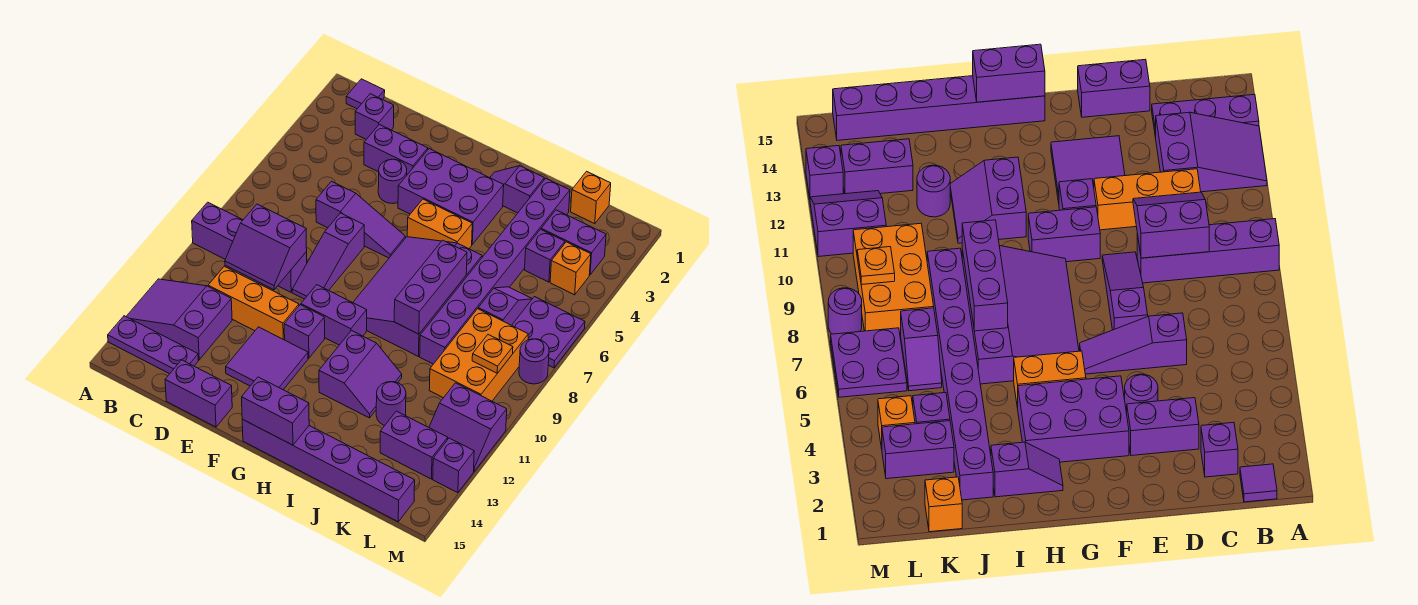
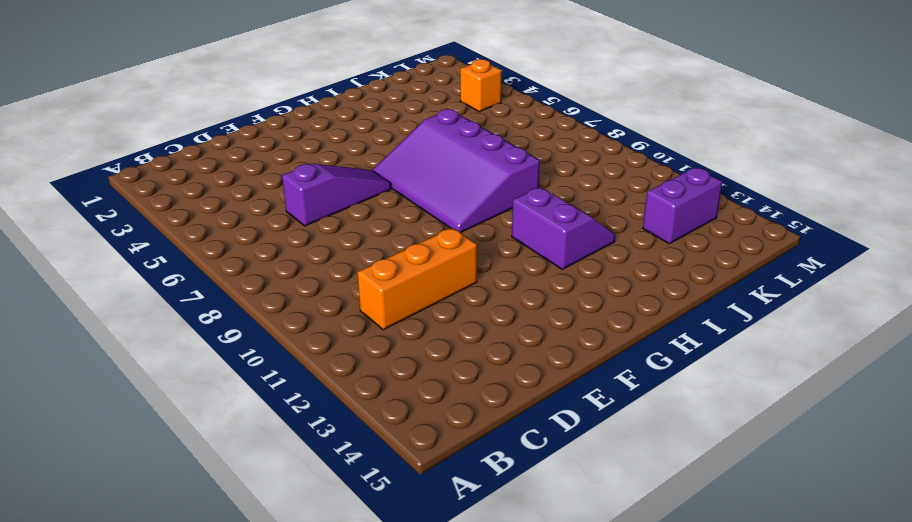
none -> purple 1x4 brick [192,202,307,292]
none -> purple 2x3 slope [126,279,232,360]
none -> purple 1x3 plate [108,316,198,374]
none -> purple 1x1 tile [346,79,385,109]

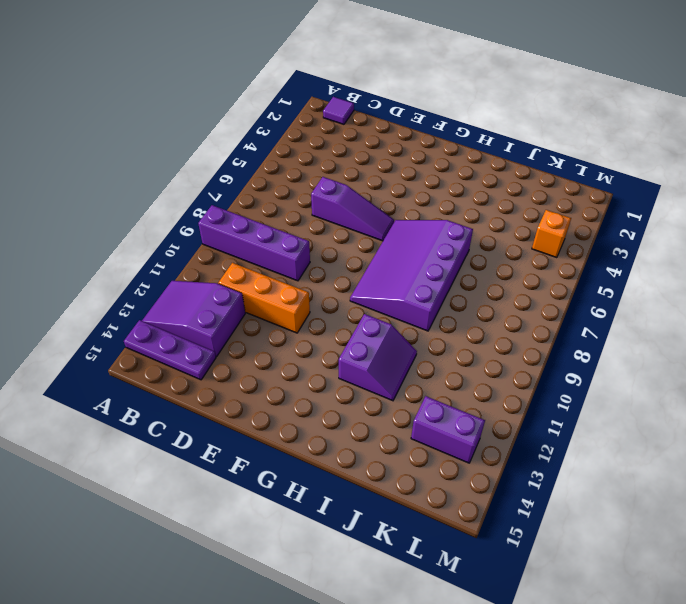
none -> purple 1x1 brick [355,94,394,139]
none -> purple 1x2 brick [364,124,428,175]
none -> purple 1x2 brick [165,360,232,427]
none -> purple 1x1 round brick [378,159,407,204]

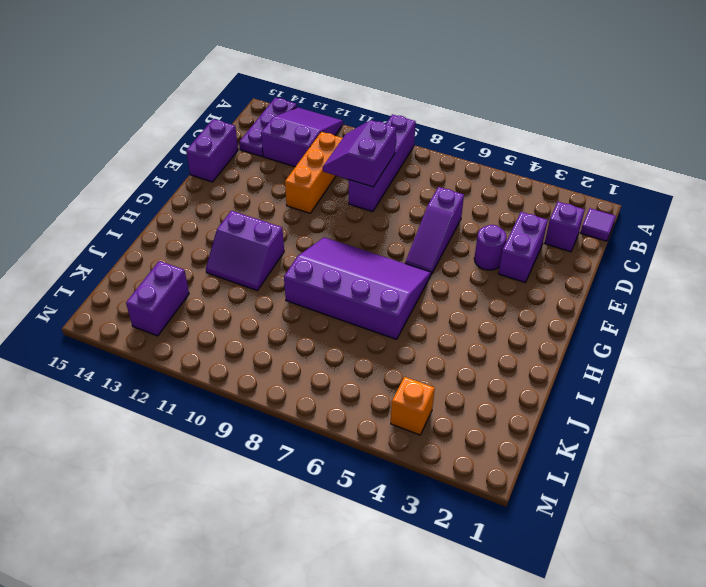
none -> purple 1x3 slope [292,213,364,299]
none -> purple 2x2 tile [226,327,308,390]
none -> purple 2x3 brick [398,149,504,244]
none -> purple 1x2 brick [301,285,367,345]

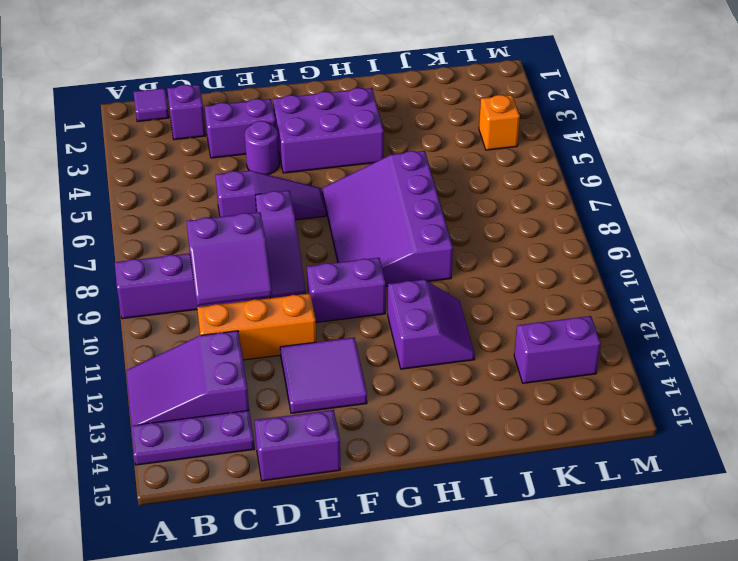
none -> purple 1x1 brick [284,305,325,358]
none -> orange 1x2 brick [407,199,472,249]
none -> purple 1x6 brick [242,419,415,522]
none -> purple 1x2 slope [490,166,544,213]

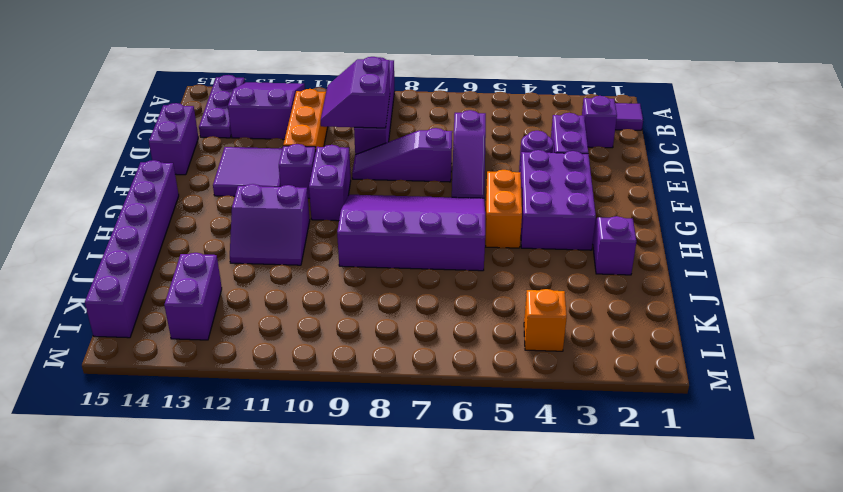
none -> purple 1x8 brick [420,178,570,364]
none -> purple 1x1 round brick [376,382,406,426]
none -> orange 1x1 brick [571,171,611,224]
none -> purple 1x2 brick [541,210,606,275]

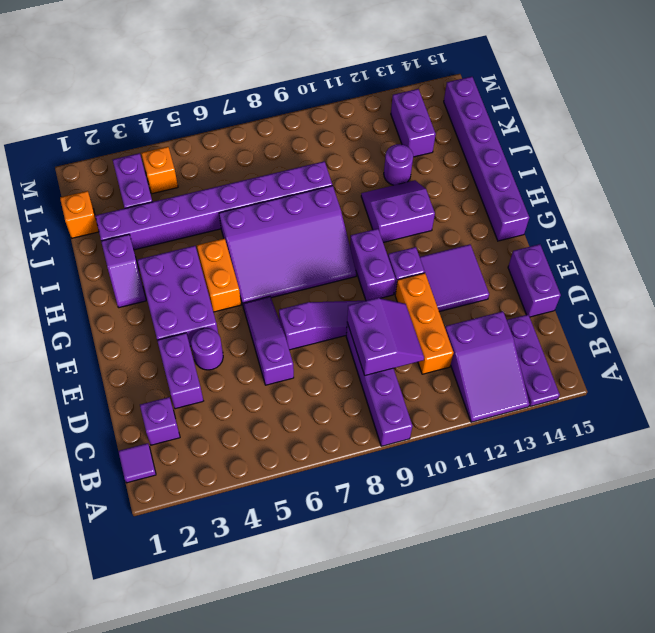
none -> purple 1x1 brick [525,229,565,282]
none -> purple 1x2 slope [478,287,532,325]
none -> orange 2x3 brick [429,309,528,401]
none -> purple 2x2 plate [512,297,585,368]

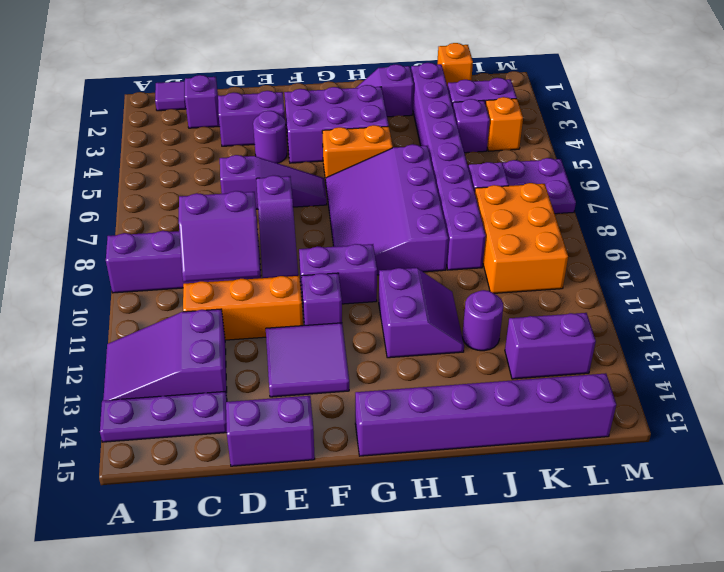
none -> purple 2x2 slope [429,383,507,471]
none -> purple 1x1 round brick [519,339,549,384]
none -> purple 1x1 brick [433,438,474,493]
none -> purple 1x2 brick [242,377,309,445]

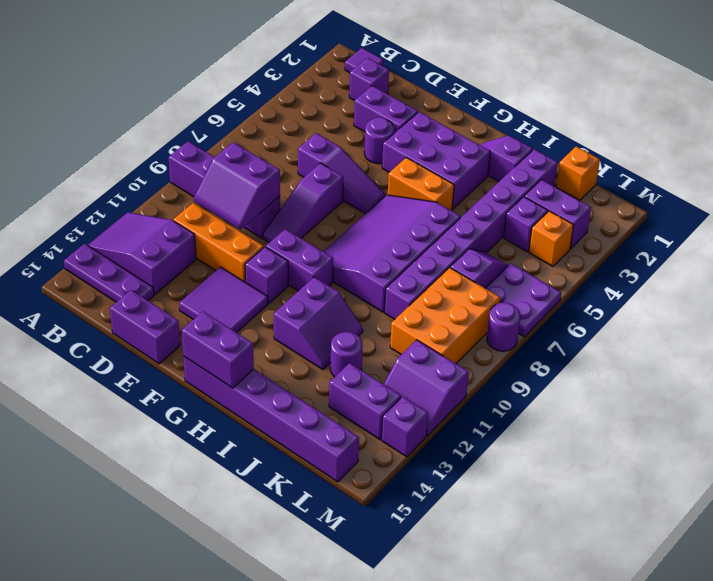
none -> purple 1x3 brick [394,240,467,334]
none -> orange 1x1 plate [472,335,513,373]

